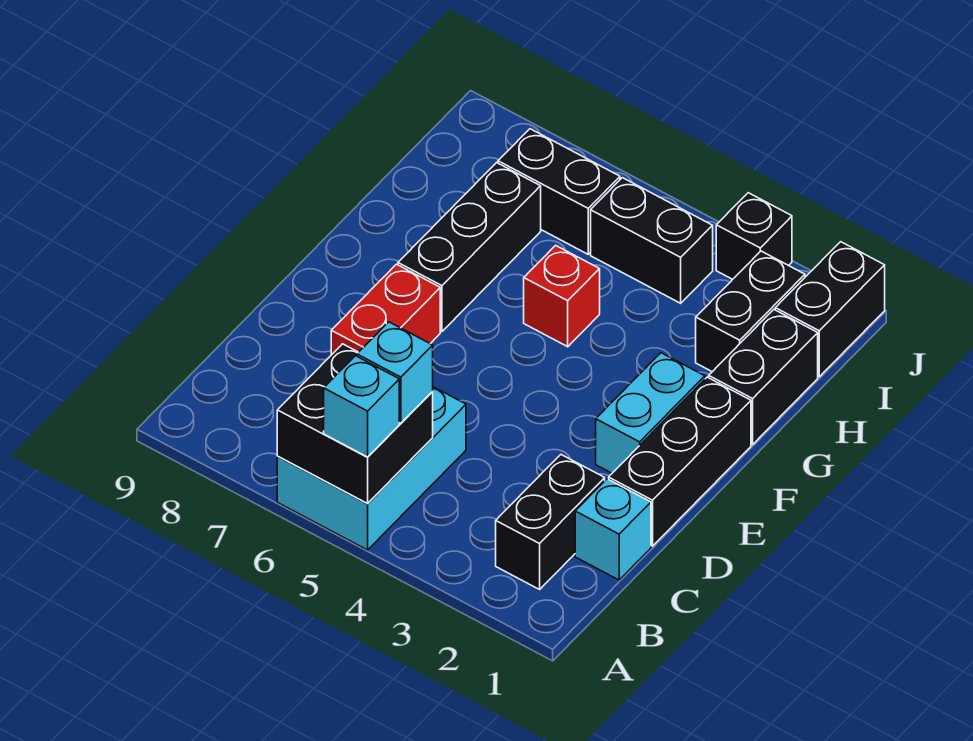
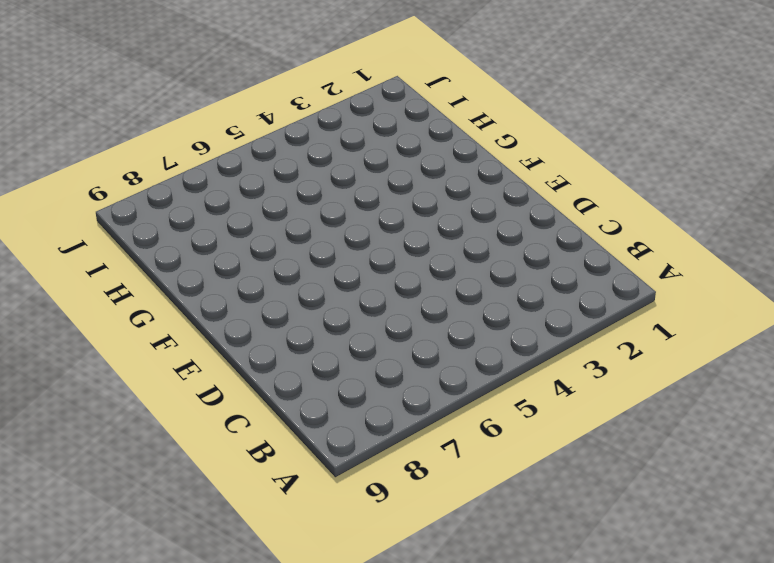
none -> cyan 2x3 brick [277,387,466,550]
none -> black 1x2 brick [496,455,605,589]
none -> cyan 1x1 brick [575,479,651,580]

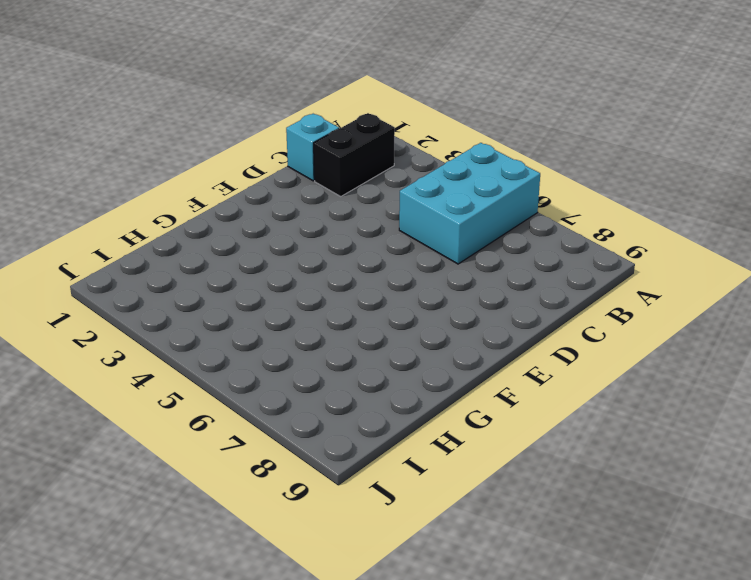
none -> black 1x3 brick [609,377,751,546]
none -> red 1x2 brick [331,264,440,355]
none -> cyan 1x2 brick [596,353,705,473]

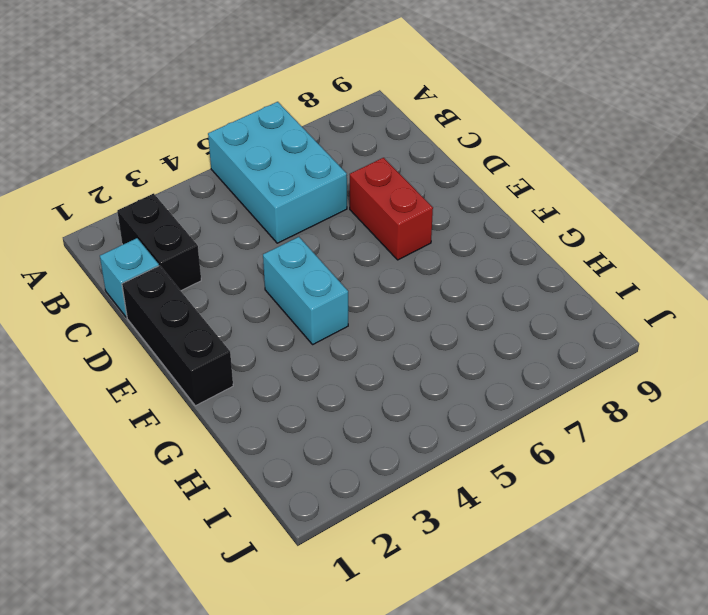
cyan 1x2 brick [263,237,348,344] -> cyan 1x2 brick moved to [596,353,705,473]
none -> black 1x3 brick [398,163,541,332]
none -> black 1x2 brick [709,310,818,444]
none -> red 1x1 brick [524,245,600,347]

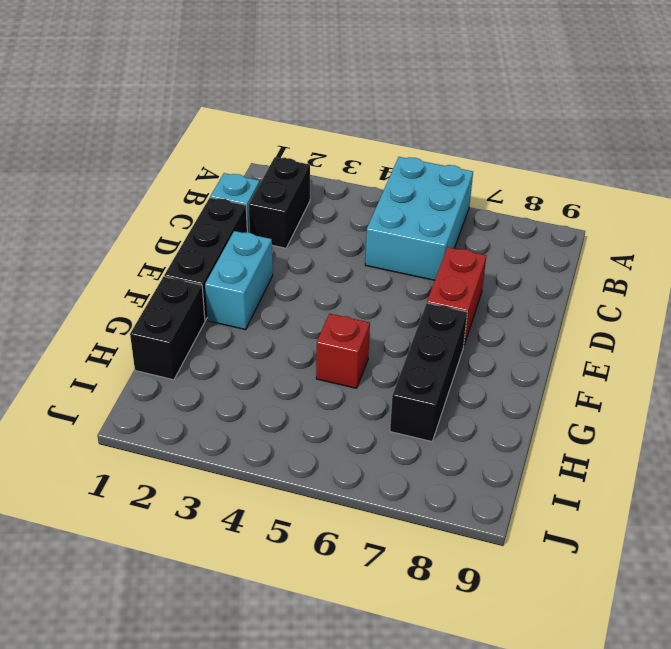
none -> black 1x2 brick [696,251,805,372]
none -> black 1x2 brick [775,242,885,377]
none -> black 1x2 brick [591,178,713,303]

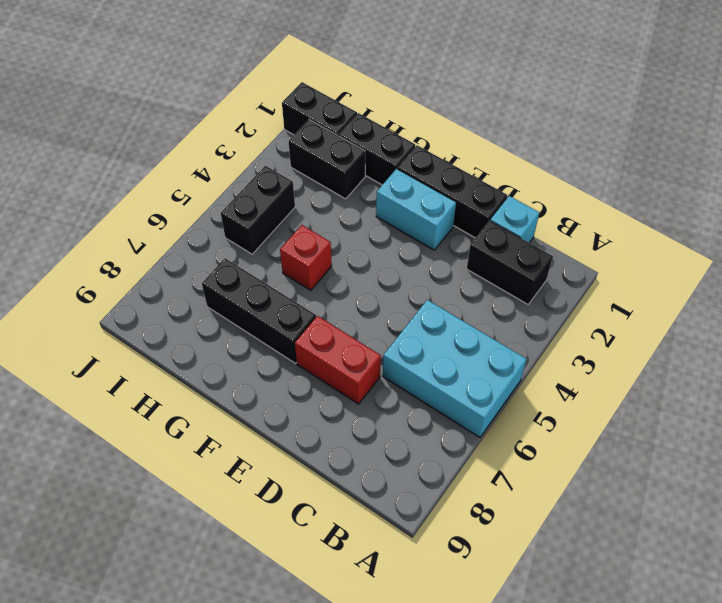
none -> black 1x2 brick [498,129,620,254]
none -> black 1x1 brick [716,193,792,279]
none -> black 2x2 brick [277,344,433,503]

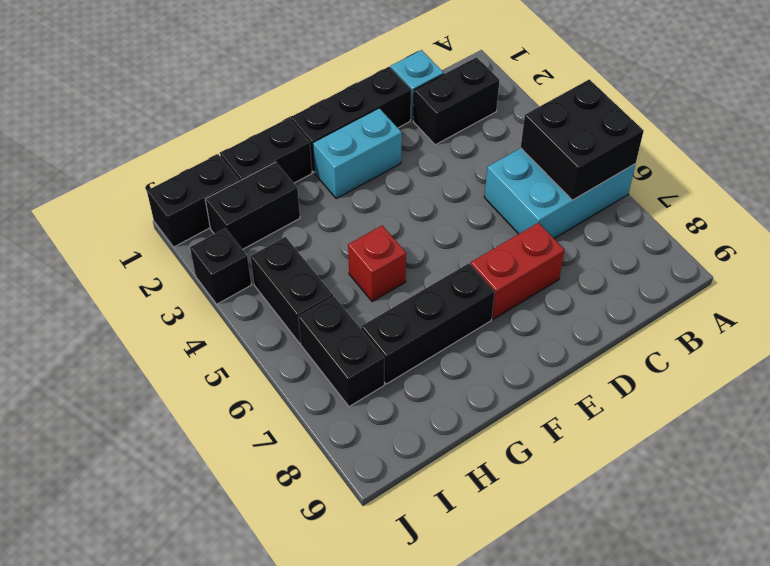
none -> cyan 1x1 brick [324,356,399,457]
none -> cyan 1x1 brick [357,322,433,423]

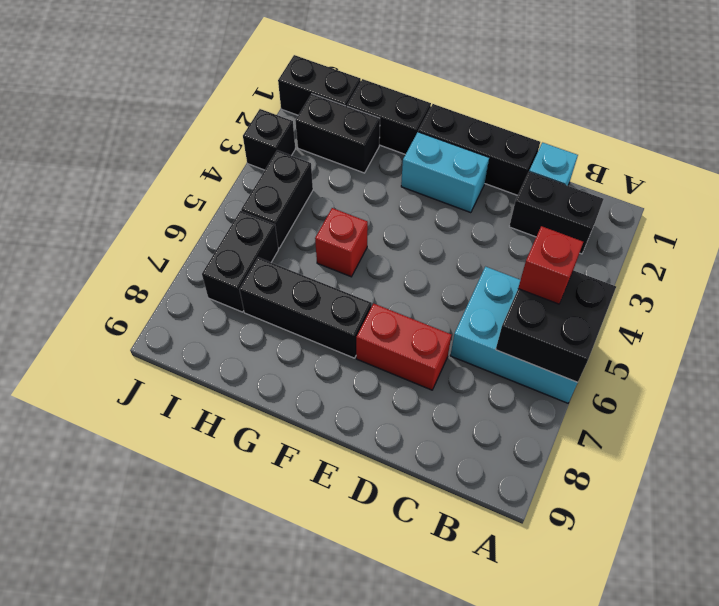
red 1x1 brick [518,226,583,304] -> cyan 1x1 brick [357,322,433,423]
none -> cyan 1x1 brick [324,356,399,457]

